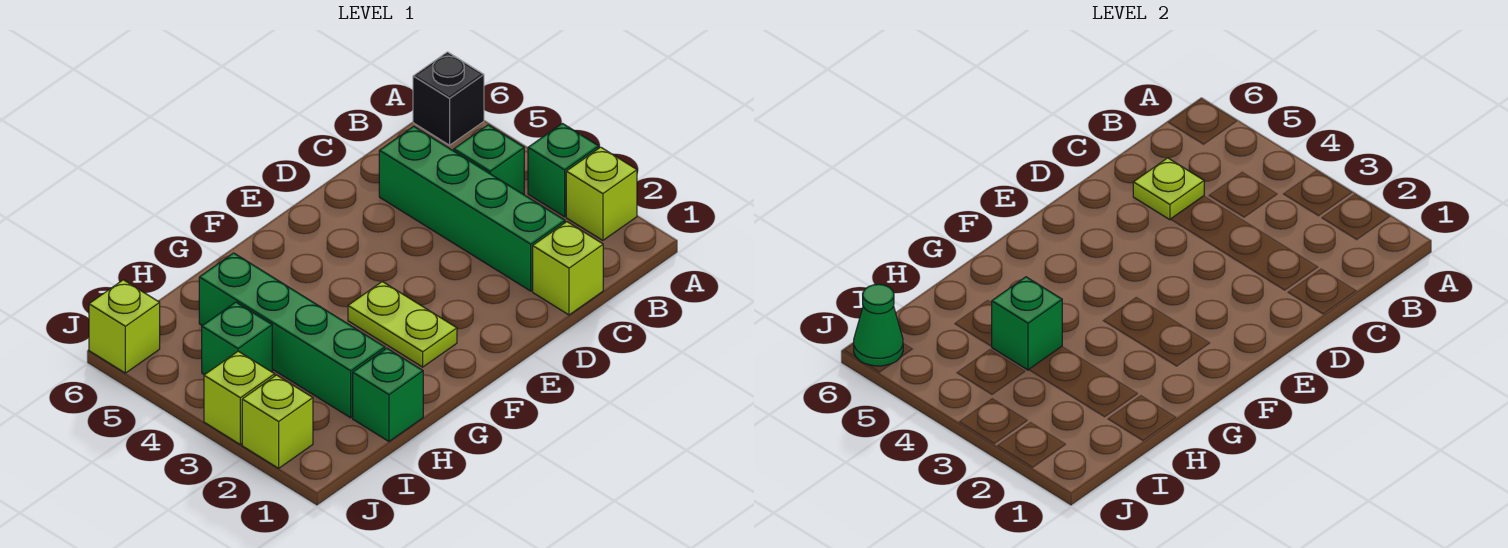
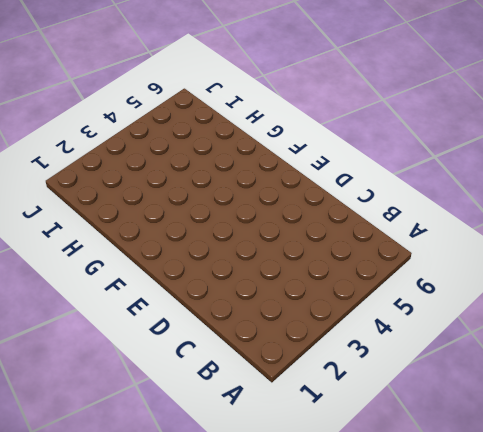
none -> lime 1x1 brick [566,147,637,241]
none -> green 1x1 brick [528,123,599,217]
none -> black 1x1 brick [413,52,484,145]

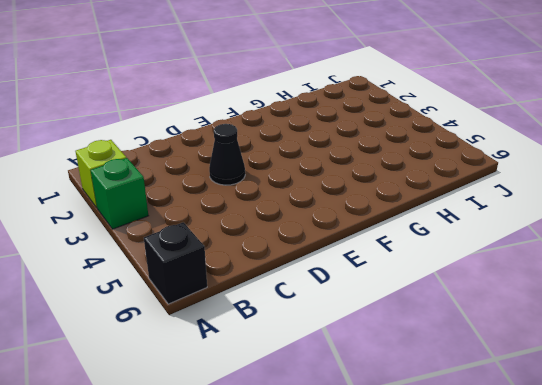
black 1x1 cone [209,124,245,185] -> none
none -> green 1x1 brick [454,125,524,195]
none -> lime 1x1 brick [533,222,603,315]
none -> green 1x4 brick [379,126,565,291]

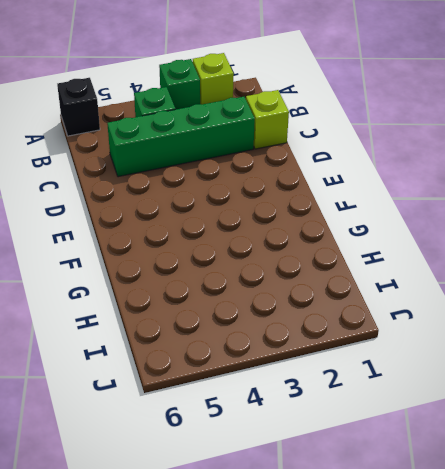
none -> lime 1x2 plate [348,281,457,367]
none -> green 1x1 brick [353,348,423,441]
none -> green 1x4 brick [199,253,385,418]

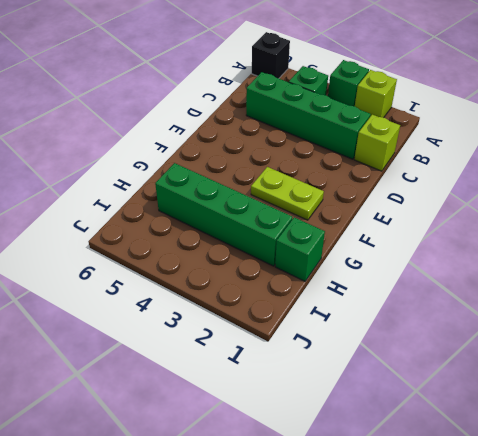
none -> green 1x1 brick [202,302,272,375]
none -> lime 1x1 brick [242,375,313,468]
none -> lime 1x1 brick [204,351,275,444]

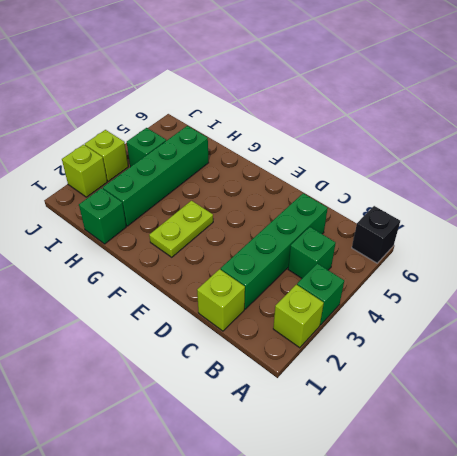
none -> lime 1x1 brick [89,280,160,373]
none -> lime 1x1 plate [1133,158,1204,220]
none -> green 1x1 brick [991,277,1062,370]

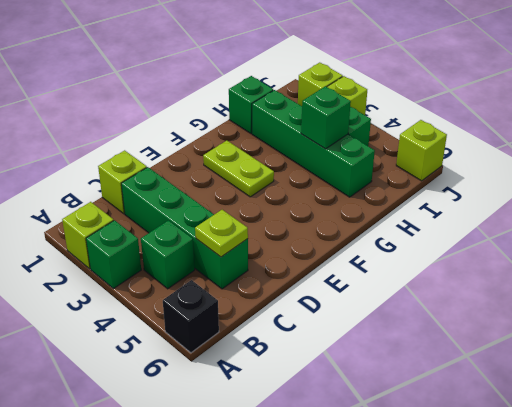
none -> green 1x1 cone [854,284,903,366]

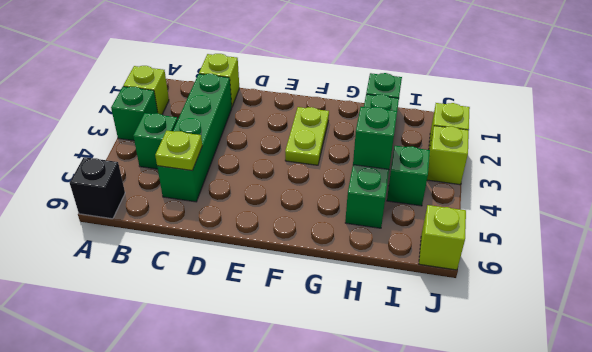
none -> green 1x1 cone [854,284,903,366]

